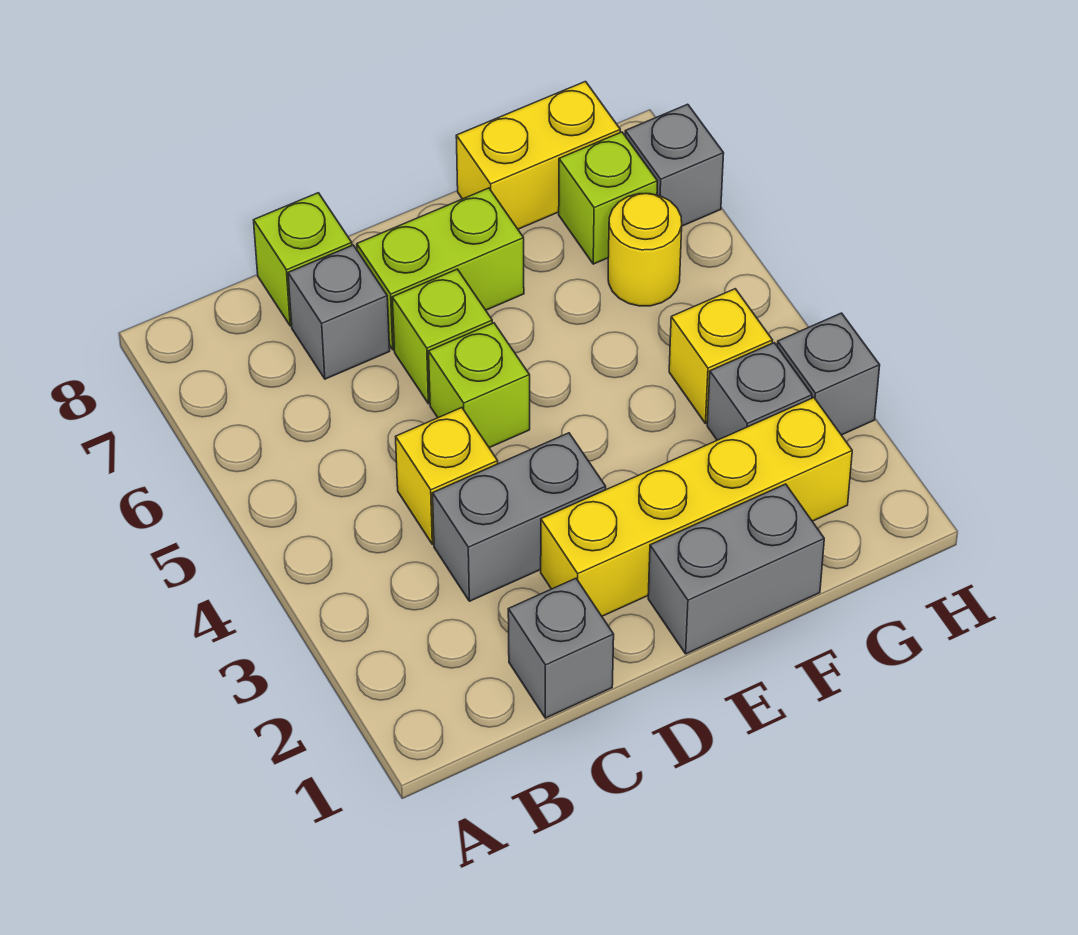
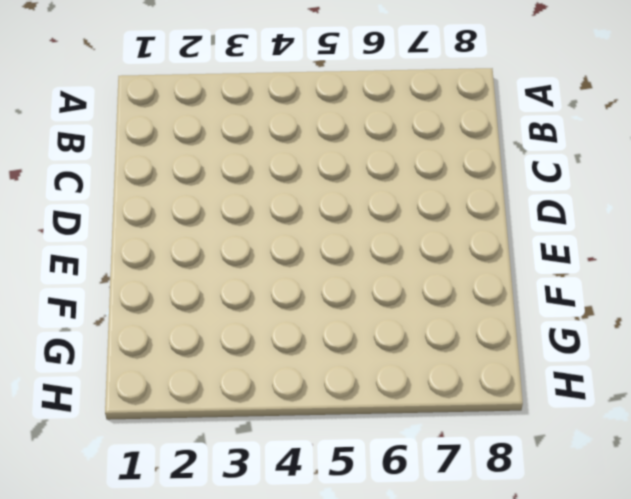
none -> grey 1x1 brick [508,578,614,718]
none -> grey 1x2 brick [433,433,606,601]
none -> yellow 1x1 brick [396,408,498,544]

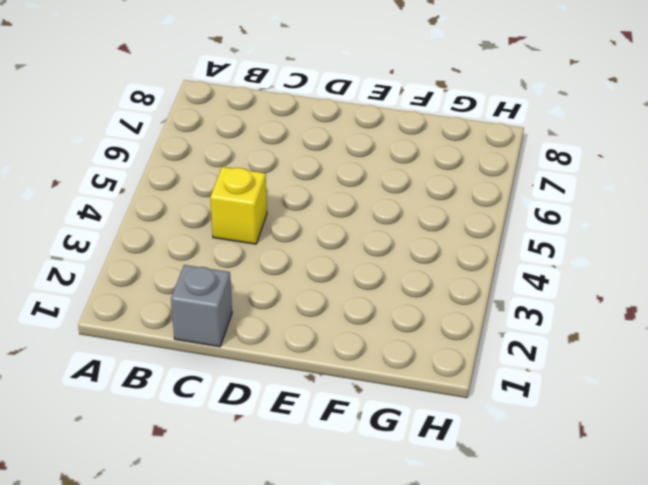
none -> grey 1x2 brick [433,433,606,601]
none -> grey 1x1 brick [288,245,390,379]
none -> lime 1x1 brick [254,193,352,326]

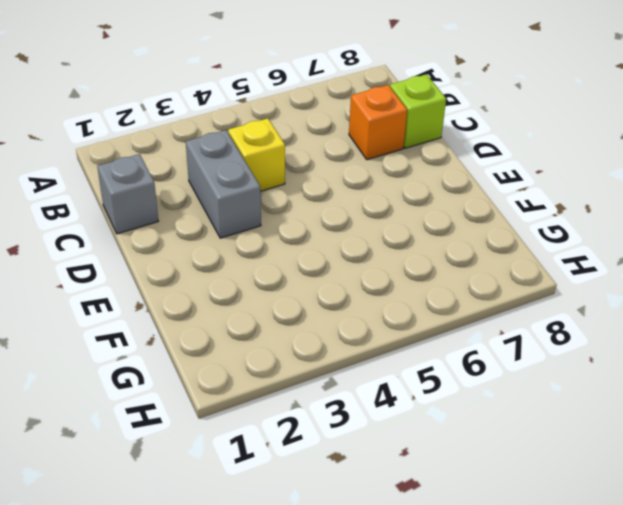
orange 1x1 brick [349,85,407,160] -> grey 1x1 brick [288,245,390,379]
none -> yellow 1x4 brick [541,398,852,616]
none -> lime 1x1 brick [429,323,530,448]
none -> lime 1x1 brick [392,269,492,404]

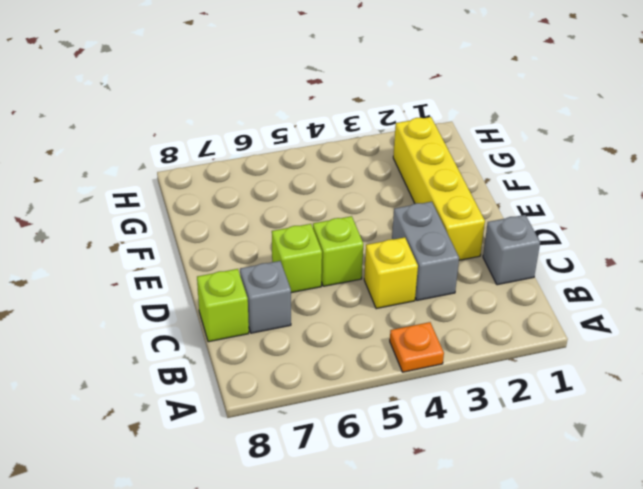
orange 1x1 plate [390,322,444,372] -> none
none -> lime 1x2 brick [357,188,524,350]
none -> grey 1x2 brick [648,484,824,654]
none -> yellow 1x2 brick [456,82,620,229]

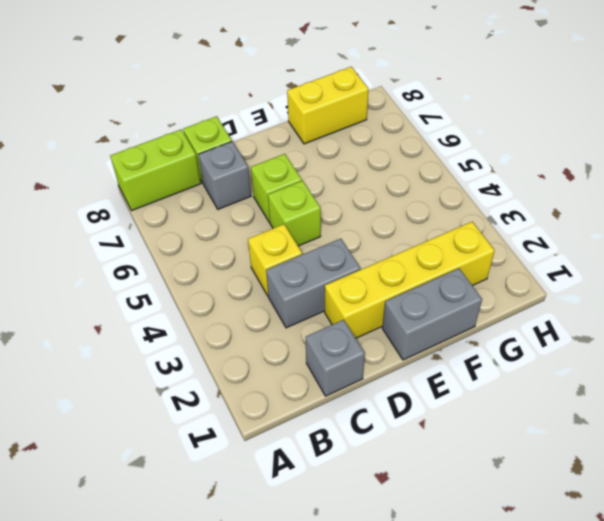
lime 1x2 brick [110,130,201,211] -> lime 1x2 brick moved to [357,188,524,350]
none -> grey 1x1 brick [707,343,812,440]
none -> yellow 1x1 brick [669,289,772,424]
none -> yellow 1x1 round brick [608,194,682,306]

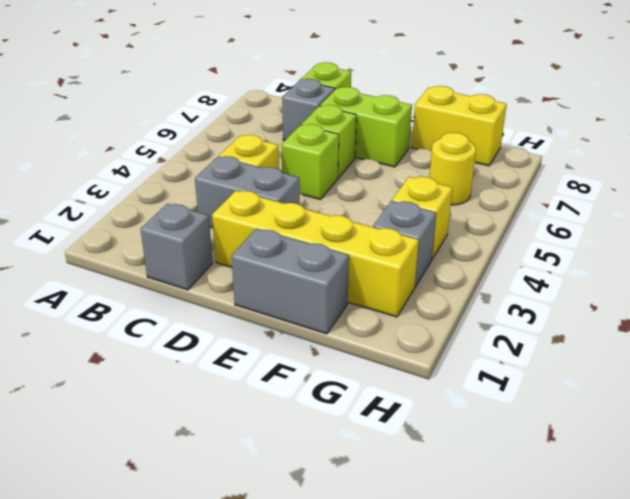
none -> lime 1x1 brick [559,132,657,264]
none -> grey 1x1 brick [777,313,880,435]
none -> grey 1x1 brick [625,104,724,226]

